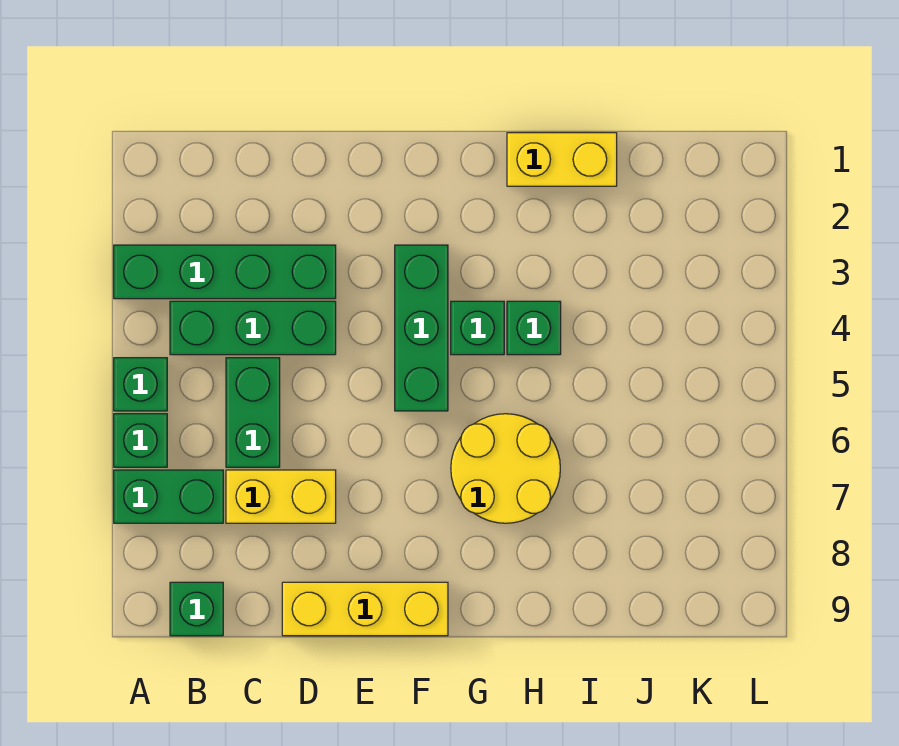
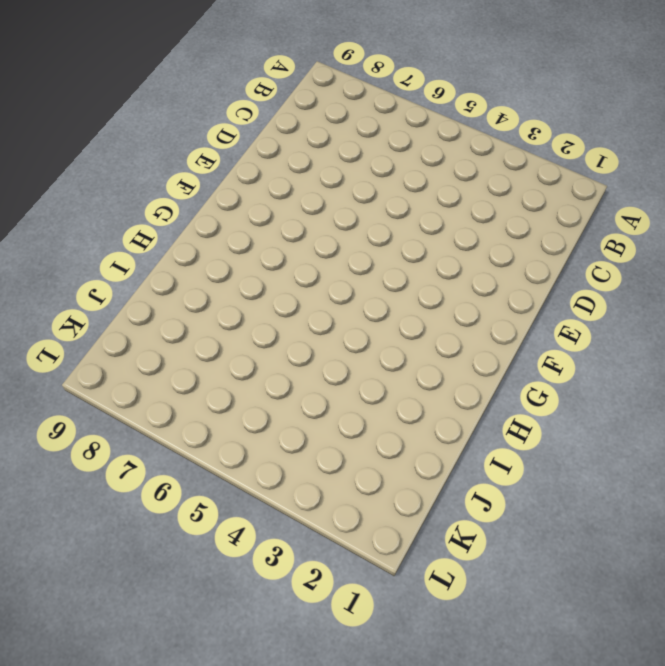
none -> green 1x4 brick [114,245,336,299]
none -> green 1x1 brick [114,358,167,411]
none -> green 1x1 brick [114,414,167,467]

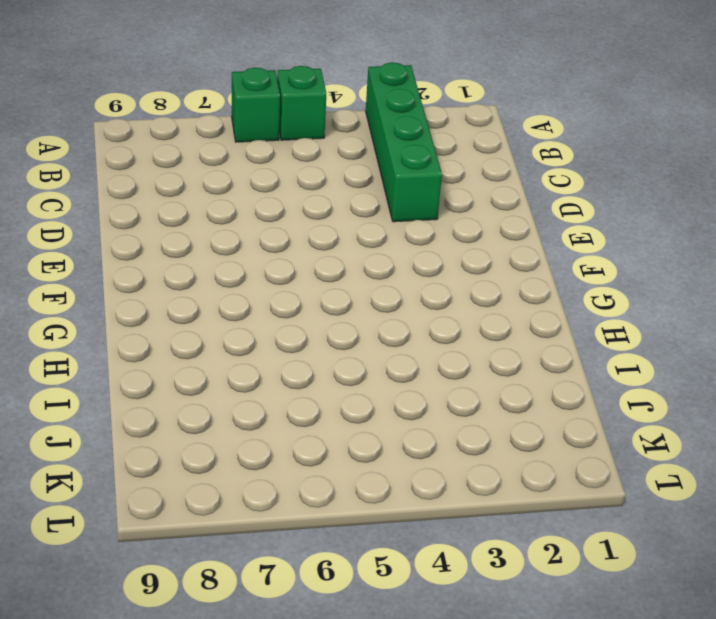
none -> green 1x2 brick [114,470,223,523]
none -> green 1x3 brick [170,301,336,355]
none -> green 1x1 brick [170,582,223,636]

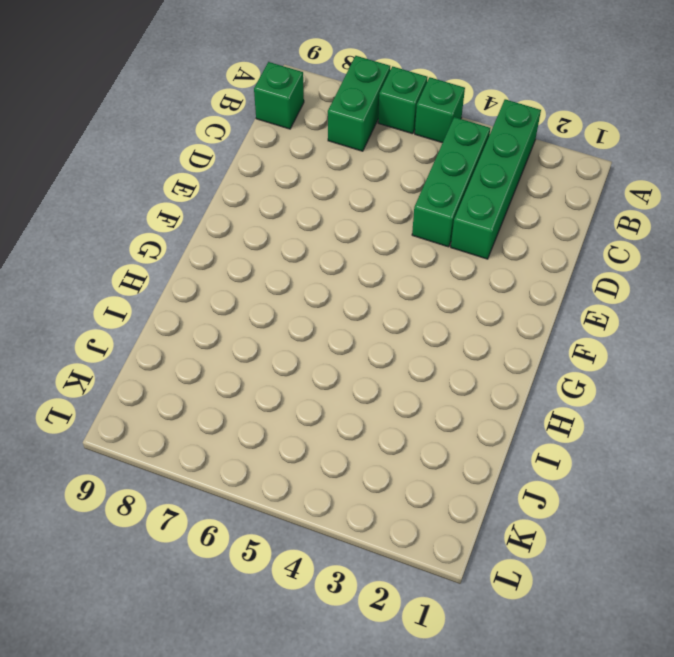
none -> green 1x2 brick [226,358,280,467]
none -> yellow 1x2 brick [226,470,336,523]
none -> yellow 1x3 brick [282,582,448,636]

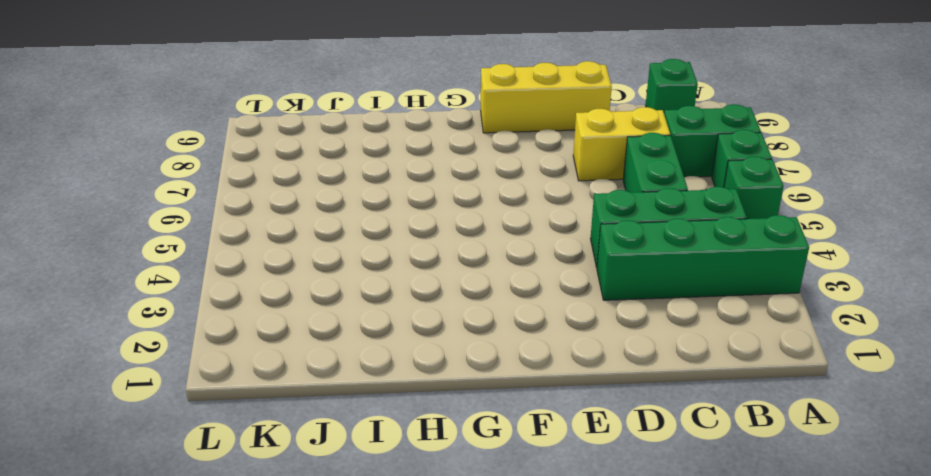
none -> green 1x3 brick [395,245,448,411]
none -> green 1x1 brick [451,301,504,355]
none -> yellow 2x2 round brick [451,414,560,523]

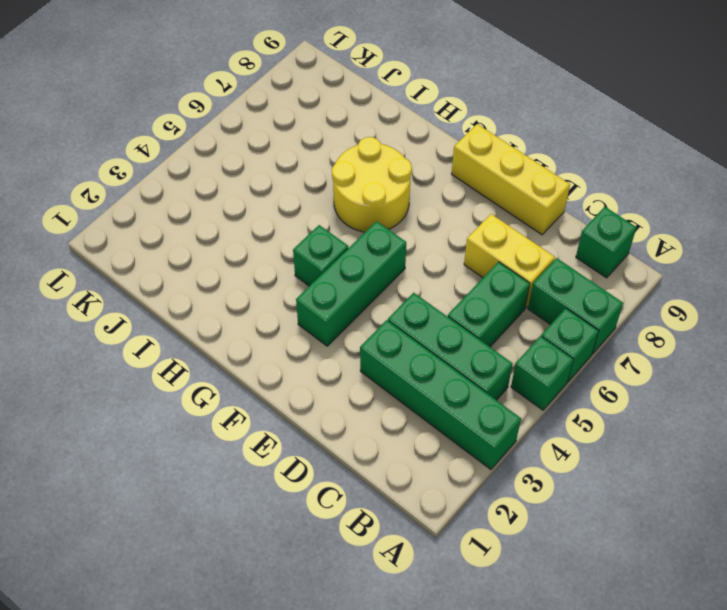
none -> yellow 1x2 brick [507,133,617,186]
none -> green 1x1 brick [507,301,561,355]

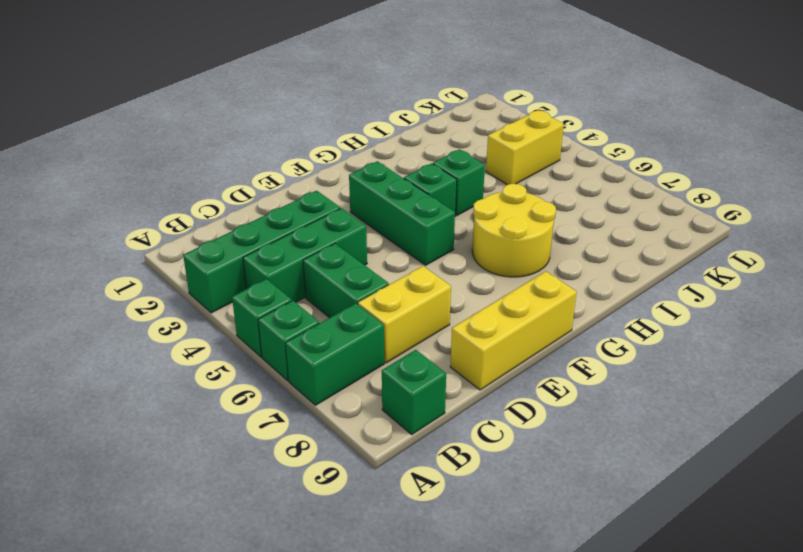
yellow 1x2 brick [486,110,564,185] -> yellow 1x2 brick moved to [507,133,617,186]

